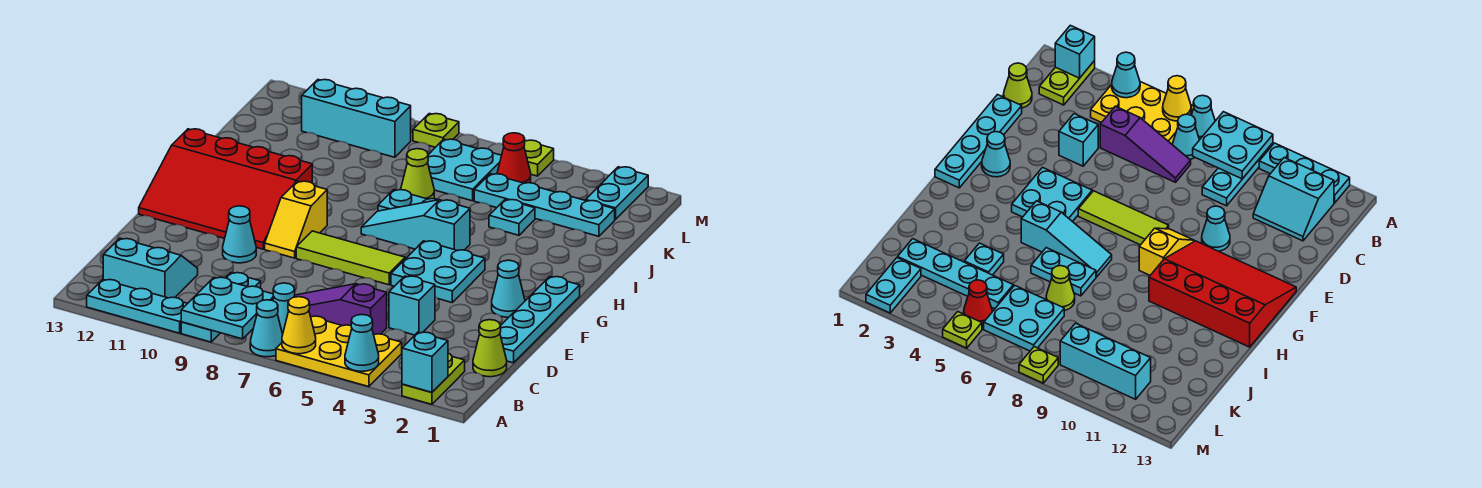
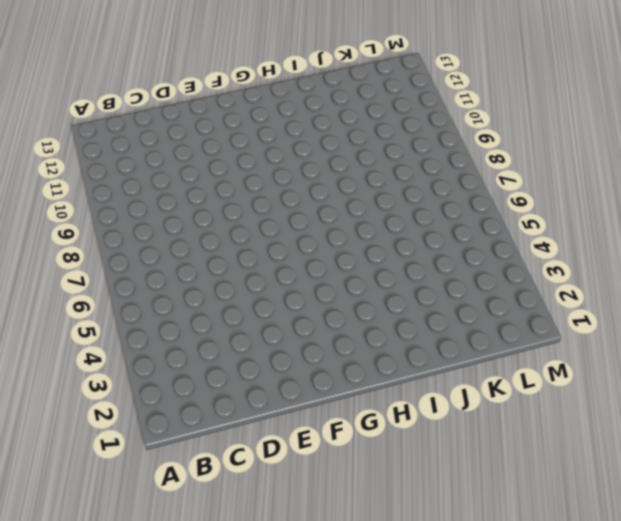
none -> lime 1x2 plate [402,353,465,404]
none -> yellow 2x3 plate [276,316,402,387]
none -> cyan 1x1 cone [250,300,283,357]
none -> cyan 1x3 plate [181,273,261,342]

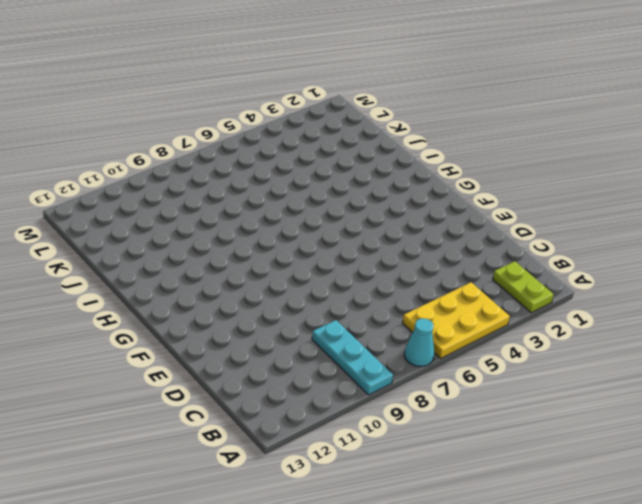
none -> cyan 1x3 plate [87,279,188,333]
none -> cyan 1x1 cone [273,283,295,334]
none -> cyan 2x2 slope [103,238,198,298]
none -> lime 1x1 cone [473,320,507,377]

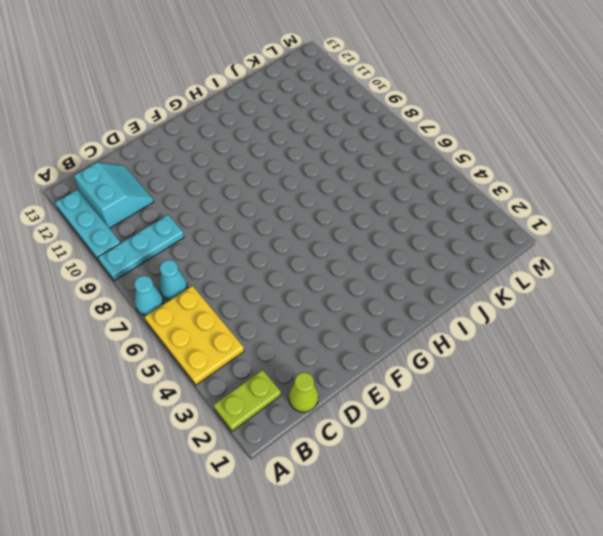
none -> purple 1x3 slope [294,284,387,334]
none -> cyan 1x4 plate [500,277,580,363]
none -> cyan 1x1 brick [389,276,435,335]
none -> cyan 1x1 cone [223,206,256,263]

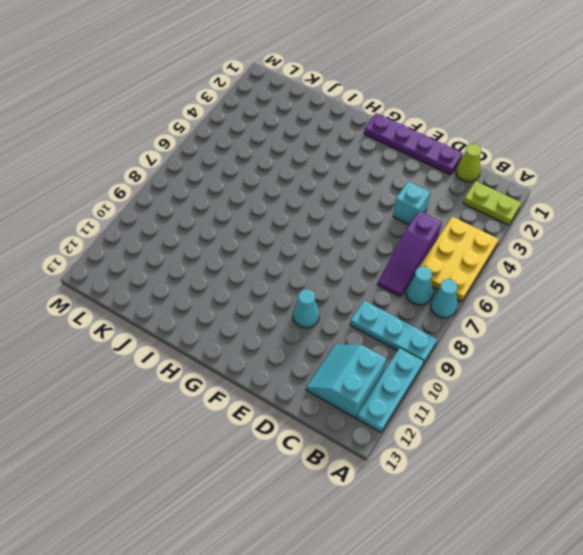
purple 1x4 plate [364,113,463,175] -> cyan 1x4 plate [500,277,580,363]
none -> cyan 1x1 cone [492,260,525,317]
none -> cyan 2x2 plate [391,241,485,302]
none -> lime 1x3 tile [296,231,405,285]
none -> yellow 1x2 slope [265,181,327,258]

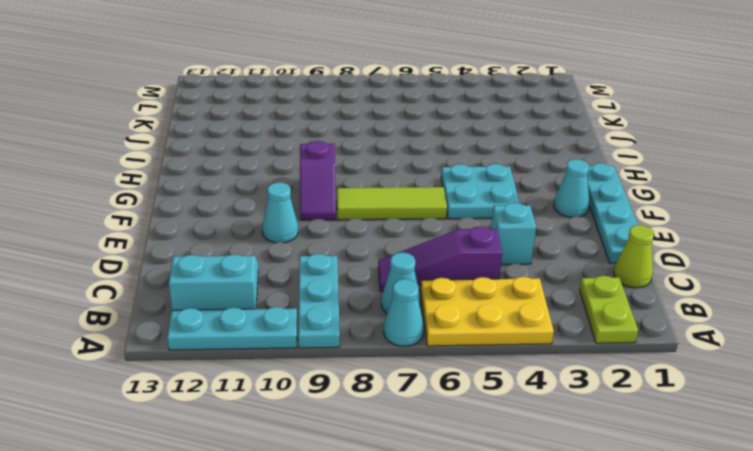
purple 1x2 slope [300,141,336,220] -> yellow 1x2 slope [265,181,327,258]
none -> red 3x4 slope [139,129,312,249]
none -> cyan 1x3 slope [361,200,470,251]
none -> cyan 1x2 plate [378,190,438,211]
none -> cyan 1x1 plate [489,200,535,235]

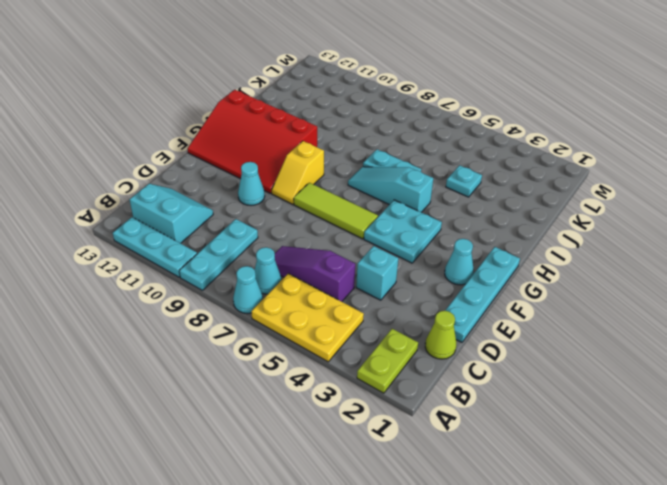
none -> lime 1x1 cone [401,149,434,199]
none -> cyan 1x4 plate [474,174,615,236]
none -> cyan 2x2 plate [428,139,502,201]
none -> cyan 1x2 plate [586,167,648,220]

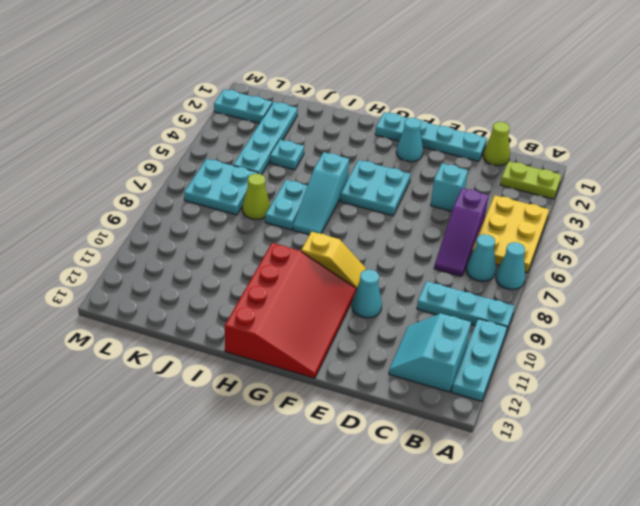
none -> lime 1x3 tile [296,231,405,285]
none -> red 1x1 cone [497,133,531,183]
none -> cyan 1x3 brick [302,80,411,157]
none -> lime 1x1 plate [524,140,554,176]

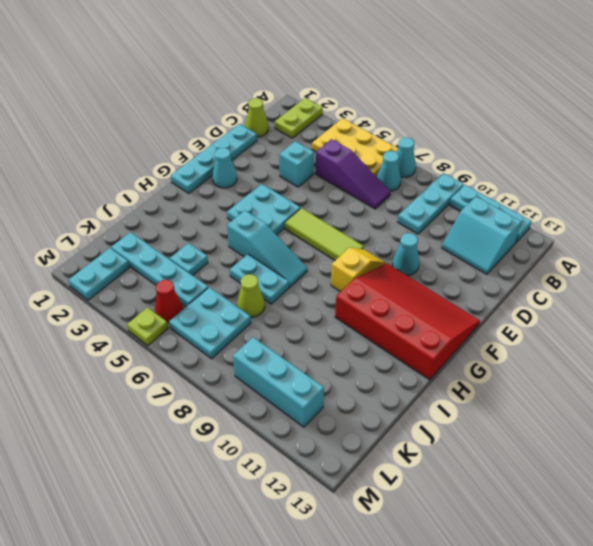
none -> lime 1x1 plate [413,114,459,147]
none -> cyan 1x1 brick [402,332,448,392]
none -> cyan 1x1 cone [345,315,379,371]
none -> yellow 1x1 cone [282,297,316,354]

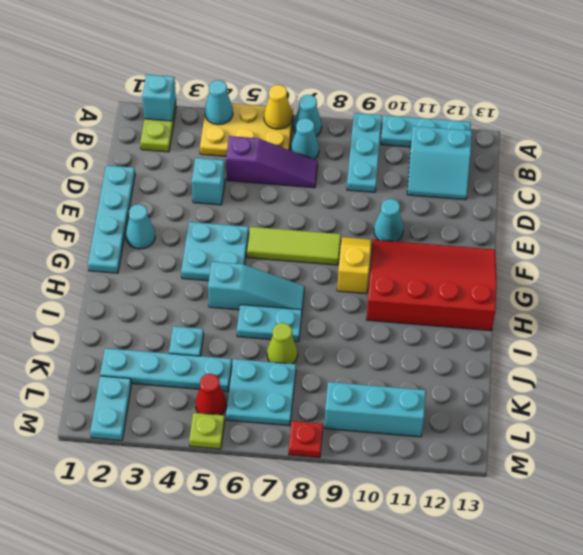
red 1x1 plate [289,421,323,458] -> lime 1x1 plate [413,114,459,147]
none -> lime 1x1 cone [473,320,507,377]
none -> cyan 2x2 plate [181,277,274,339]

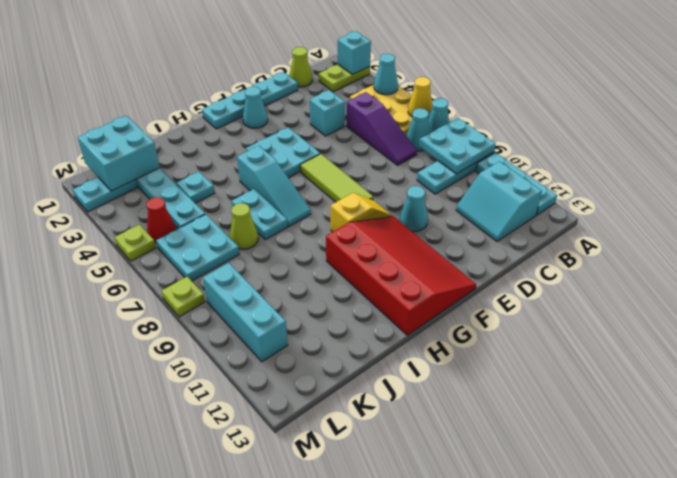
cyan 2x2 brick [78,116,160,191] -> none

